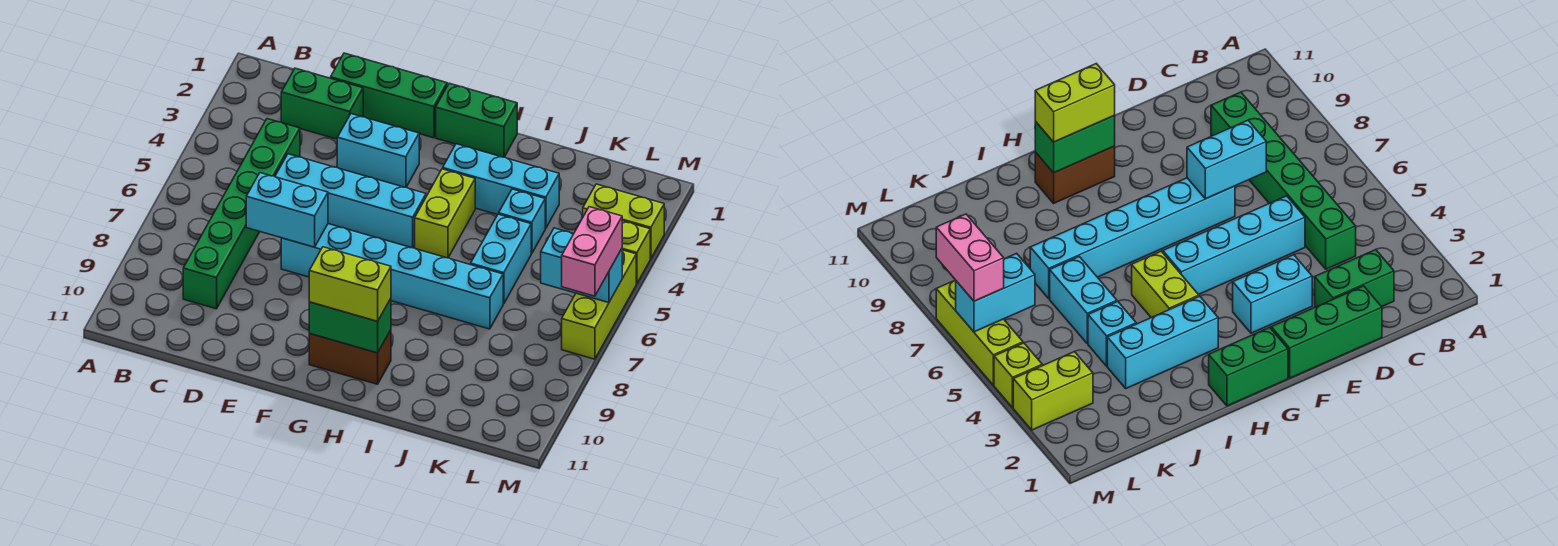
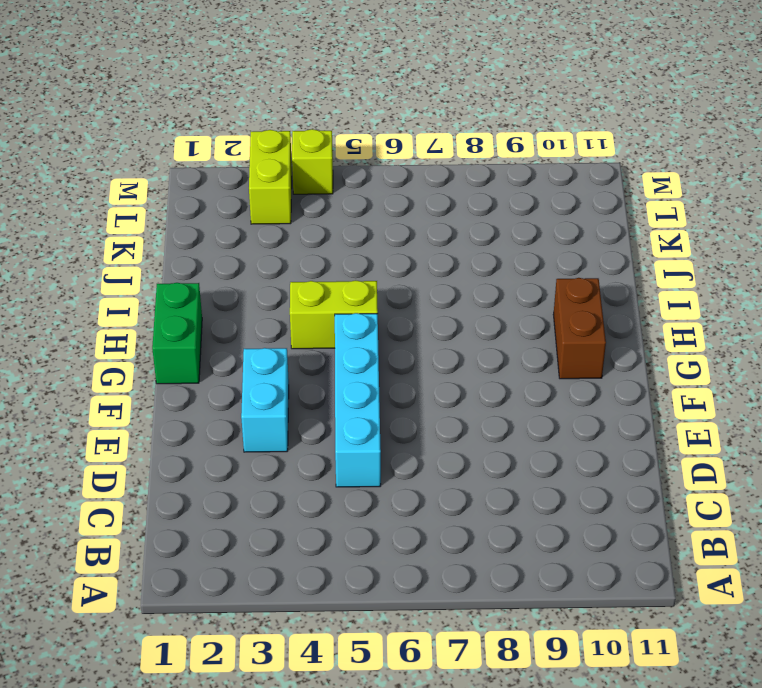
none -> green 1x2 brick [281,68,363,139]
none -> green 1x6 brick [183,119,300,309]
none -> green 1x3 brick [330,53,447,138]

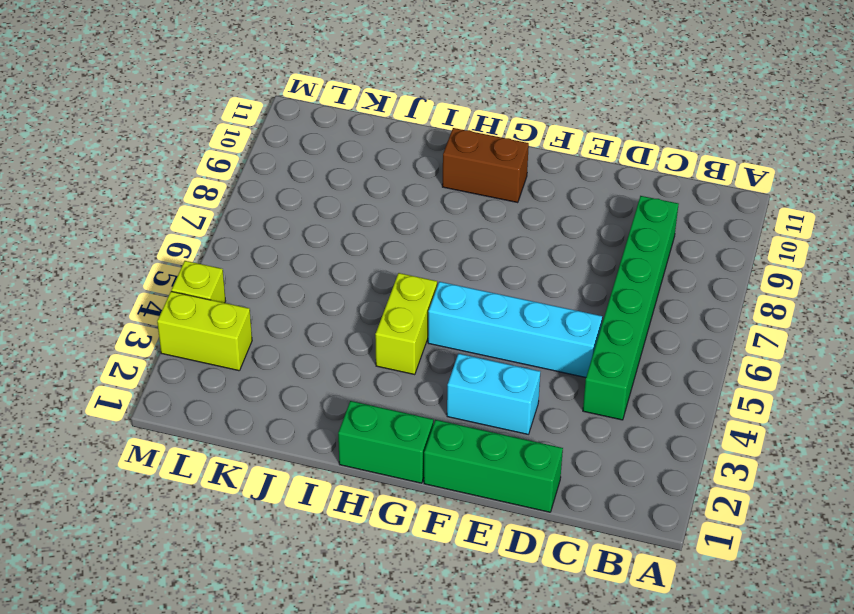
none -> green 1x2 brick [281,68,363,139]
none -> cyan 1x6 brick [281,224,503,329]
none -> cyan 1x3 brick [443,144,559,228]

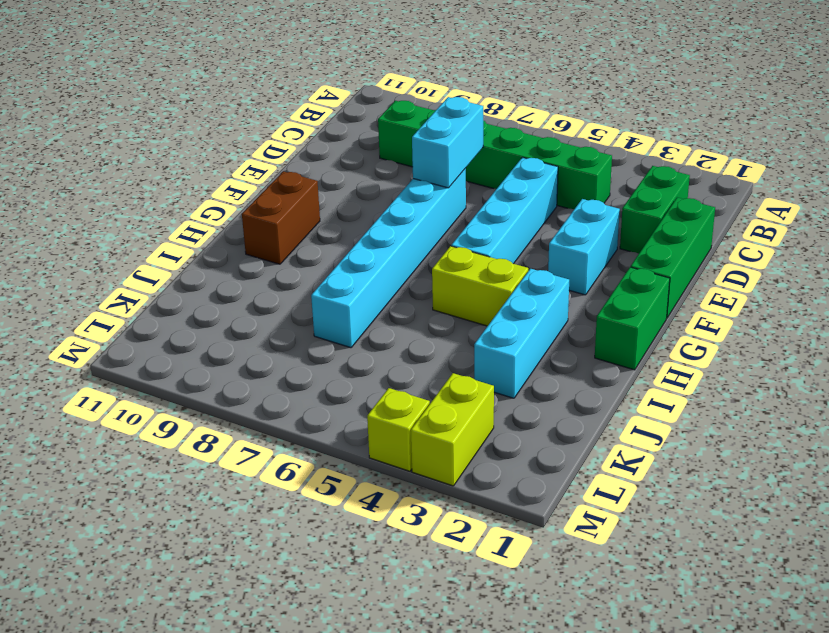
none -> cyan 1x1 brick [499,189,545,254]
none -> cyan 1x2 brick [471,214,531,304]
none -> lime 1x3 brick [562,250,636,359]

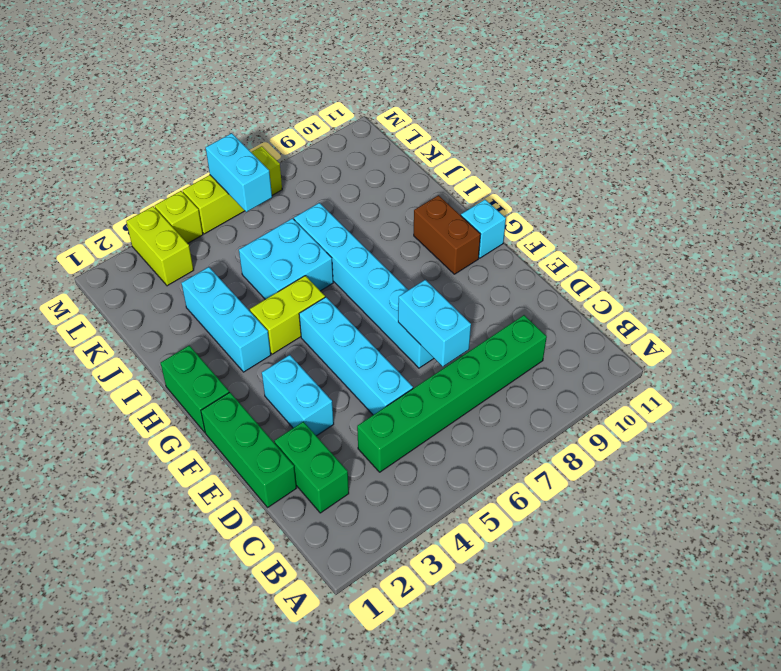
cyan 1x1 brick [461,200,506,258] -> cyan 1x1 brick moved to [499,189,545,254]
cyan 2x2 brick [239,218,333,299] -> cyan 1x2 brick [471,214,531,304]
none -> green 1x2 brick [309,299,391,353]
none -> lime 1x2 brick [309,247,391,321]
none -> pink 1x2 brick [562,207,622,296]

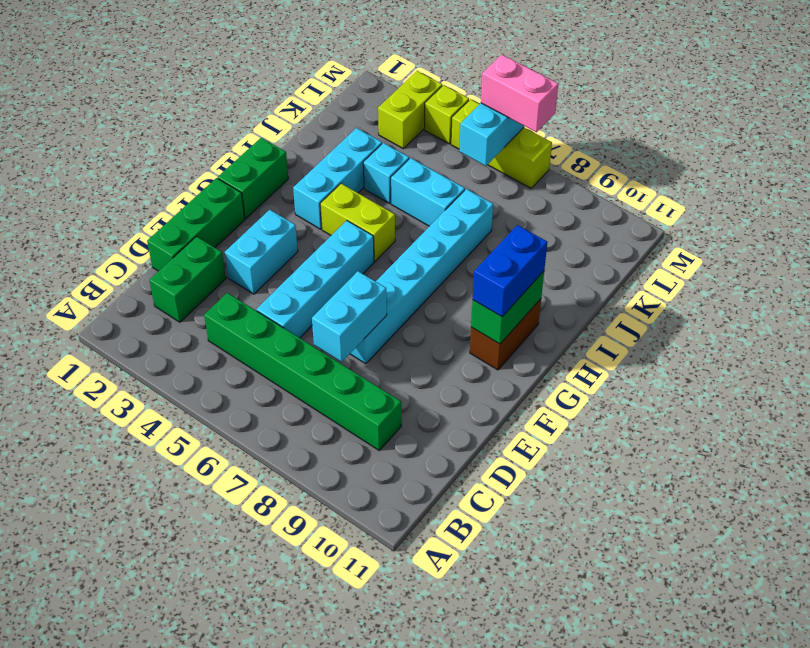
blue 1x2 brick [473,225,547,317] -> lime 1x2 brick [309,247,391,321]

